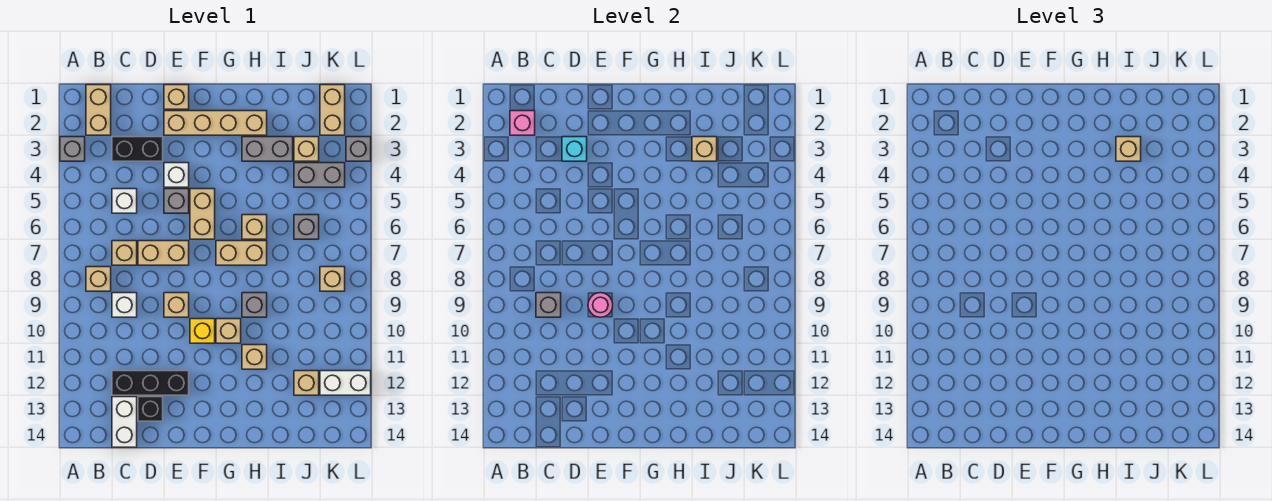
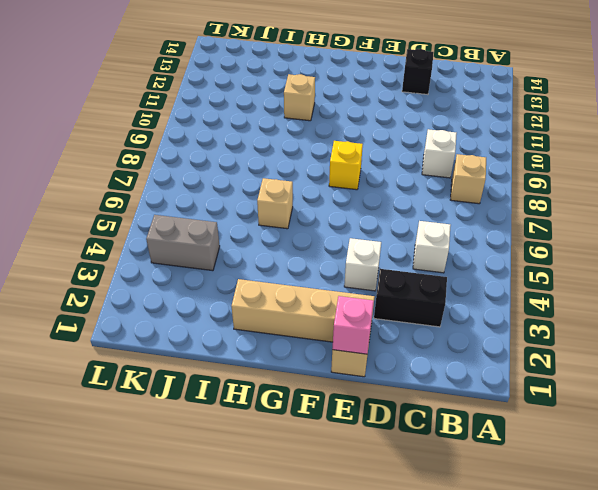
pink 1x1 brick [332,296,374,354] -> pink 1x1 brick moved to [510,111,535,135]
yellow 1x1 brick [329,141,363,190] -> yellow 1x1 brick moved to [190,319,215,343]
none -> grey 1x1 brick [60,137,85,161]
none -> tan 1x2 brick [86,85,111,135]
none -> tan 1x1 brick [112,241,137,265]
none -> black 1x3 brick [112,371,189,395]

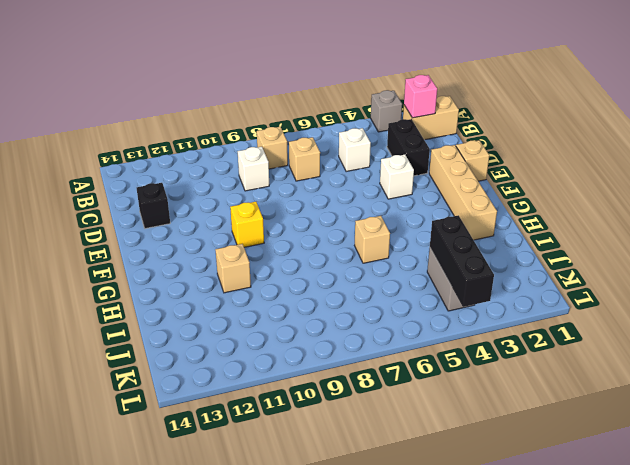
black 1x3 brick [430,215,494,307] -> black 1x3 brick moved to [112,371,189,395]
none -> white 1x2 brick [112,397,137,447]
none -> tan 1x2 brick [138,241,189,265]
none -> grey 1x1 brick [164,189,189,213]
none -> tan 1x1 brick [164,293,189,317]

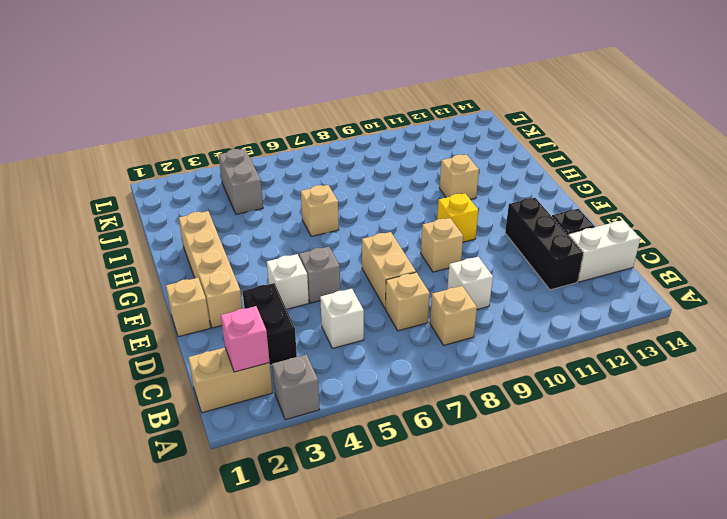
none -> tan 1x2 brick [190,189,215,239]
none -> tan 1x2 brick [216,241,267,265]
none -> tan 1x1 brick [216,319,241,343]
none -> grey 1x2 brick [242,137,293,161]

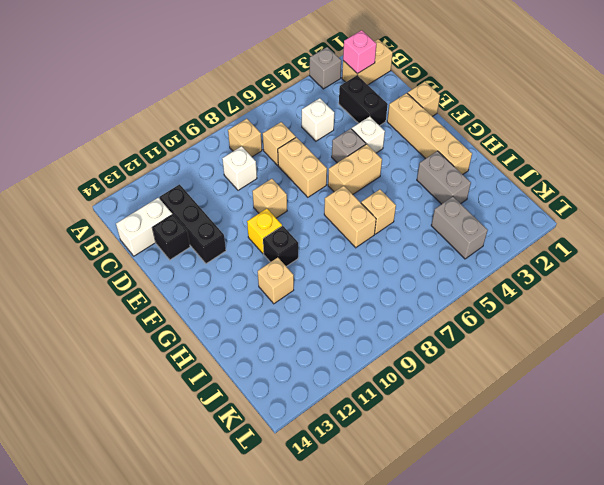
black 1x1 brick [263,226,298,266] -> tan 1x1 brick [216,319,241,343]
none -> grey 1x1 brick [242,293,267,317]
none -> tan 1x1 brick [294,137,319,161]
none -> grey 1x1 brick [294,215,319,239]
none -> tan 1x1 brick [294,371,319,395]

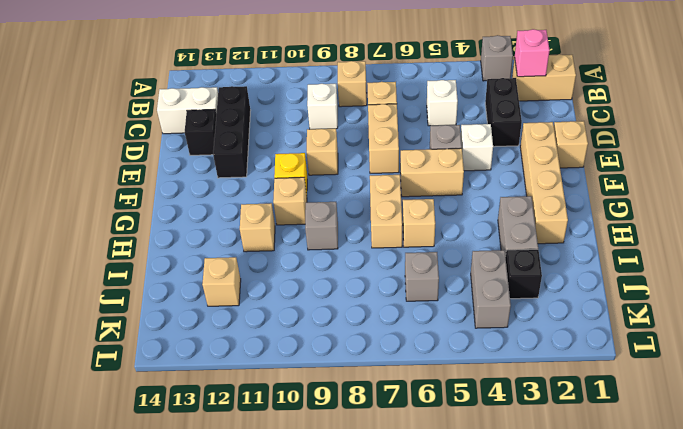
black 1x1 brick [505,249,542,299] -> tan 1x1 brick [294,137,319,161]
none -> tan 1x2 brick [320,85,345,135]
none -> tan 1x1 brick [320,267,345,291]
none -> white 1x2 brick [320,371,371,395]
none -> grey 1x1 brick [346,137,371,161]

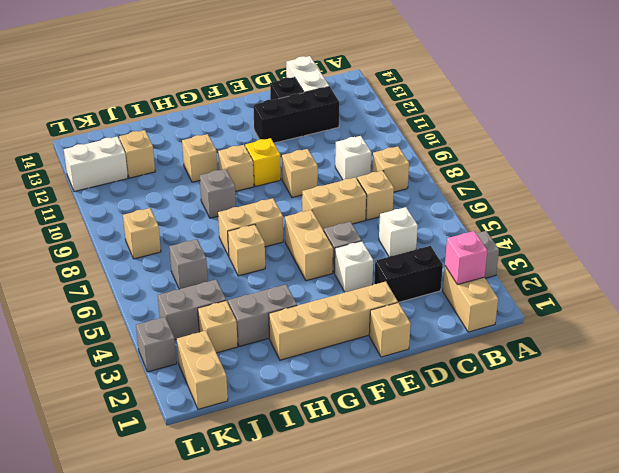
none -> grey 1x1 brick [536,293,561,317]
none -> cyan 1x1 brick [562,137,587,161]
none -> pink 1x1 round brick [588,293,613,317]
none -> tan 1x1 brick [692,137,717,161]

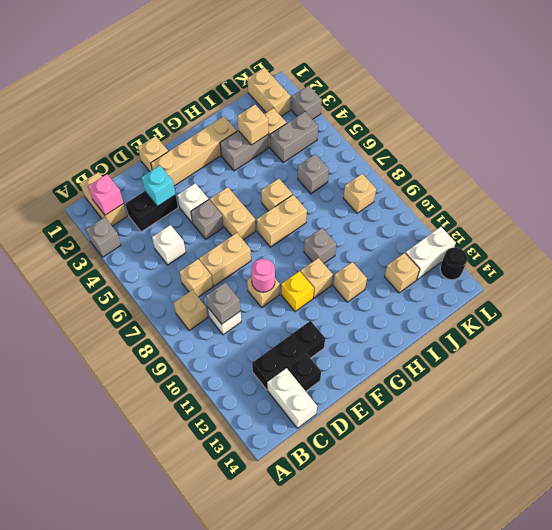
black 1x1 round brick [440,248,467,280] -> none
none -> tan 1x1 brick [1116,137,1141,161]

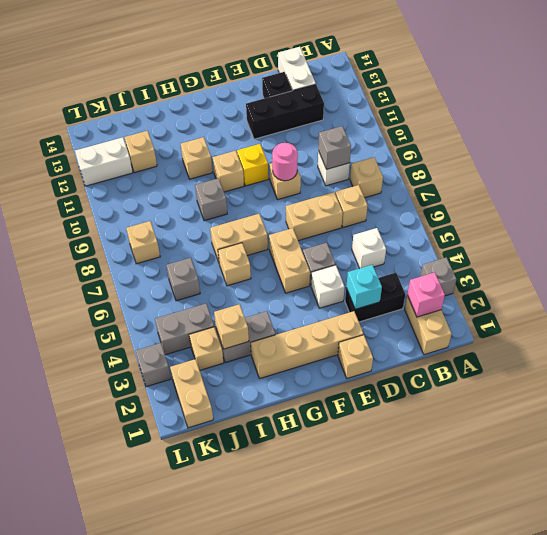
none -> tan 1x1 brick [1116,137,1141,161]

